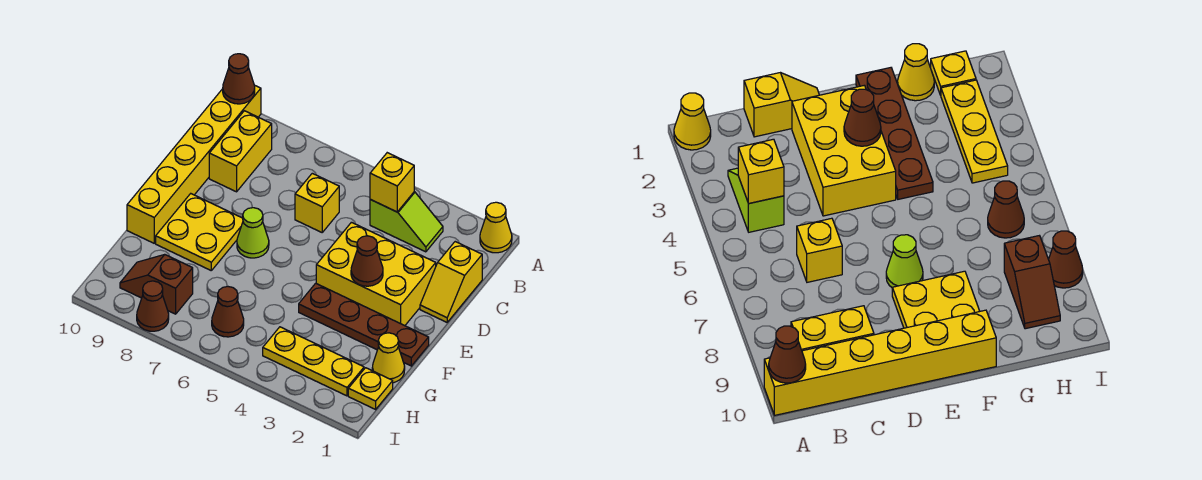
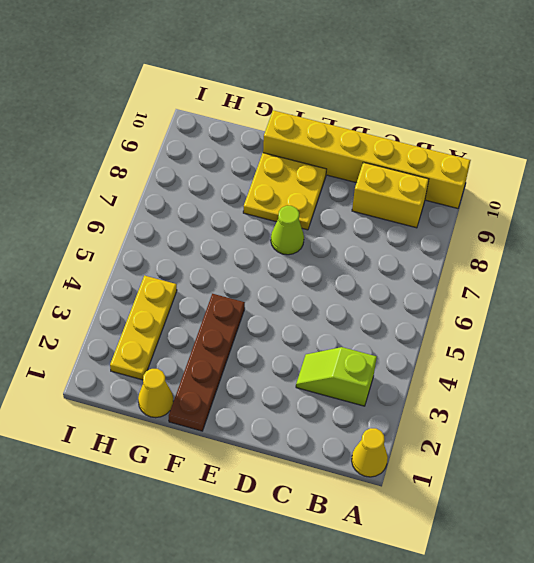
lime 1x2 slope [296,347,377,406] -> lime 1x2 slope turned to [370,192,443,252]
none -> yellow 1x2 slope [420,242,482,322]
none -> yellow 1x1 brick [295,173,339,232]
none -> yellow 2x3 brick [316,222,436,326]

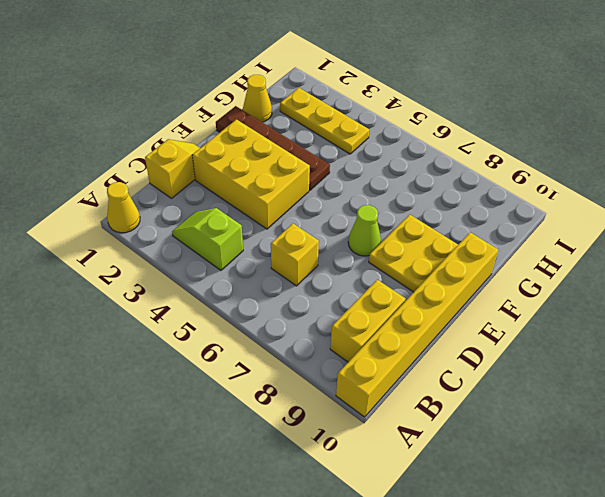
none -> yellow 1x1 plate [348,368,393,409]
none -> brown 1x1 cone [212,287,244,337]
none -> brown 1x2 slope [120,255,193,314]

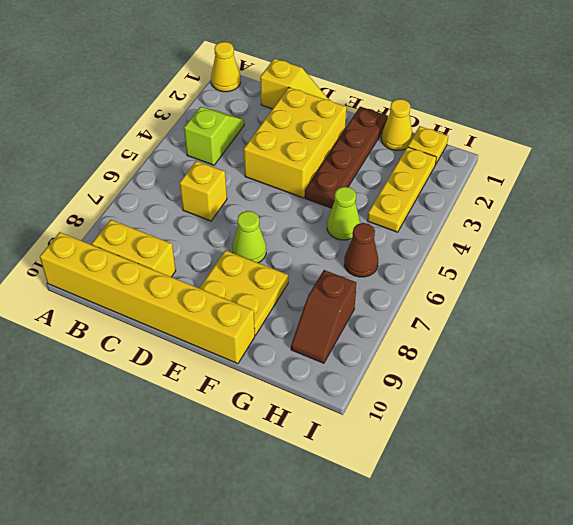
lime 1x1 cone [327,187,360,240] -> none
none -> brown 1x1 cone [137,281,169,331]
none -> brown 1x1 cone [223,54,255,104]
none -> yellow 1x1 brick [370,153,414,212]

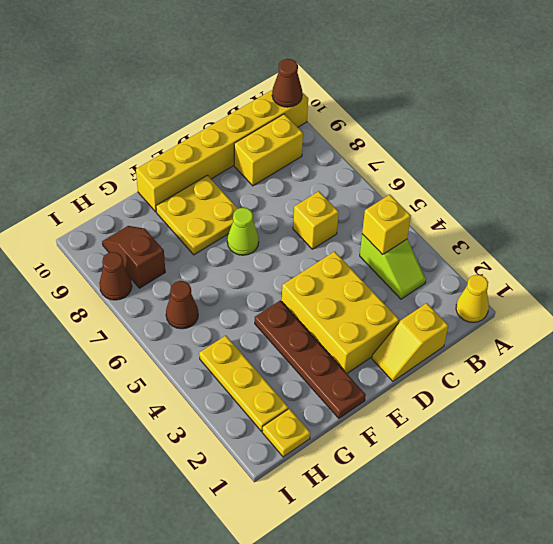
none -> yellow 1x1 cone [372,333,405,383]
none -> brown 1x1 cone [351,236,383,286]

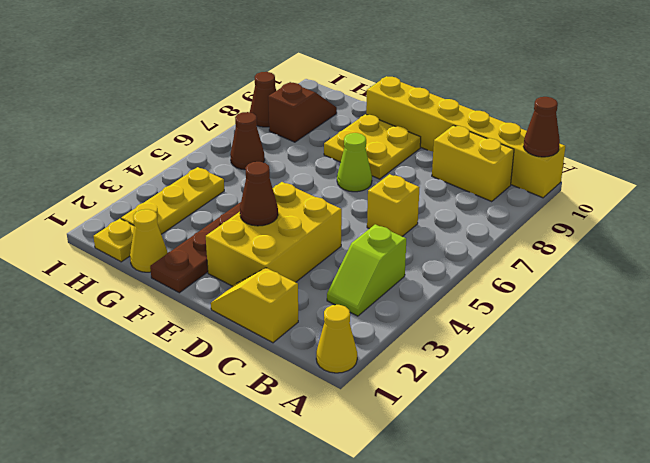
none -> yellow 1x1 brick [370,153,414,212]

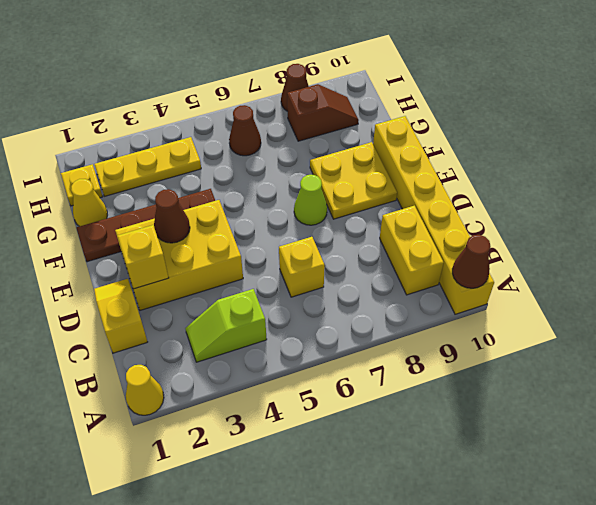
yellow 1x1 brick [118,225,169,289] -> yellow 1x1 brick moved to [370,153,414,212]

